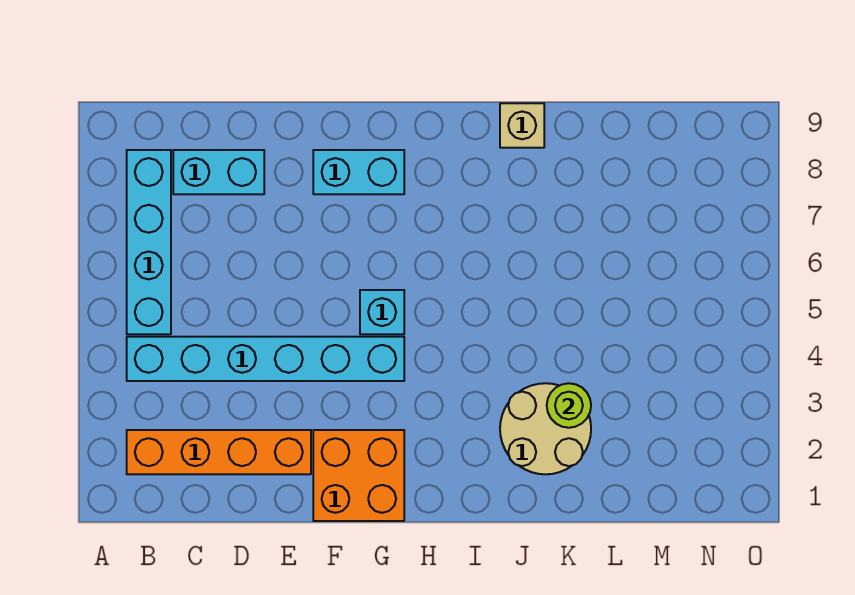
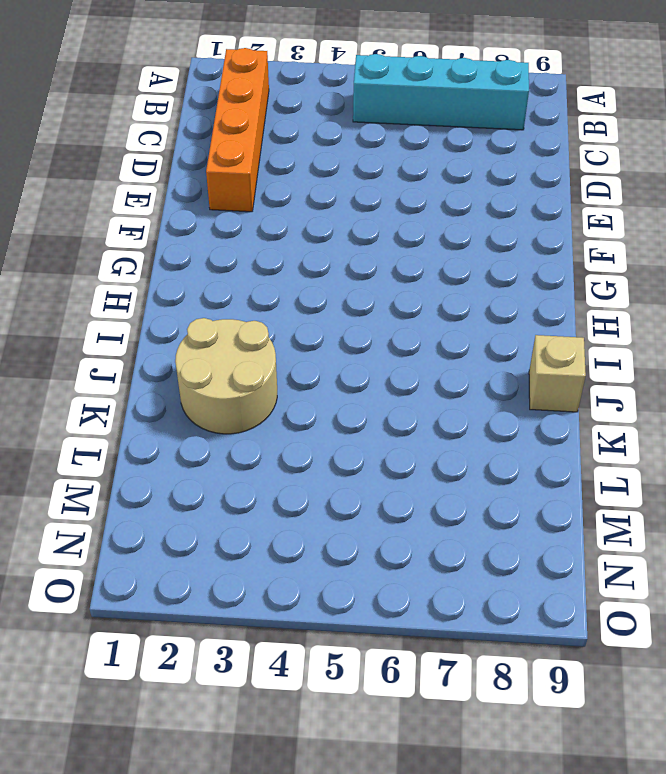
none -> cyan 1x6 brick [127,337,404,381]
none -> cyan 1x2 brick [173,150,264,194]

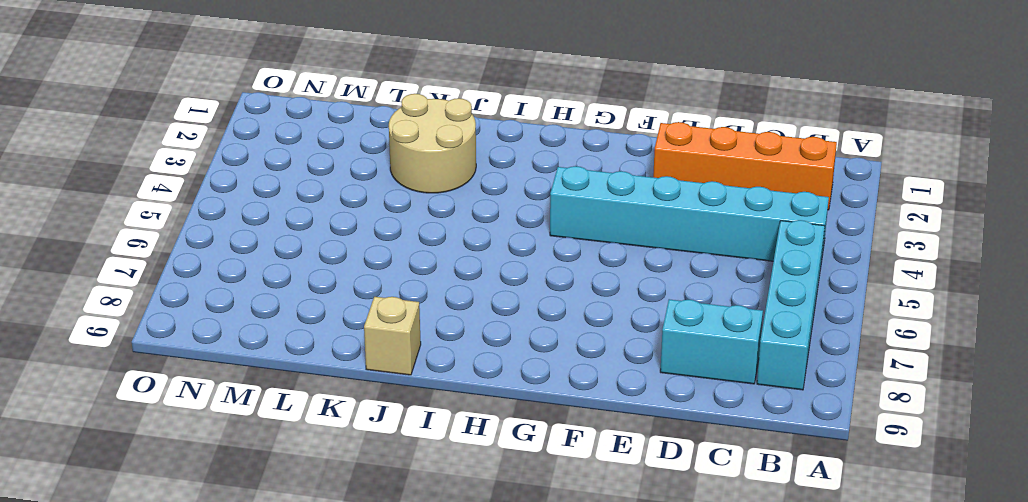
none -> orange 2x2 brick [313,430,404,521]
none -> cyan 1x2 brick [313,150,404,194]

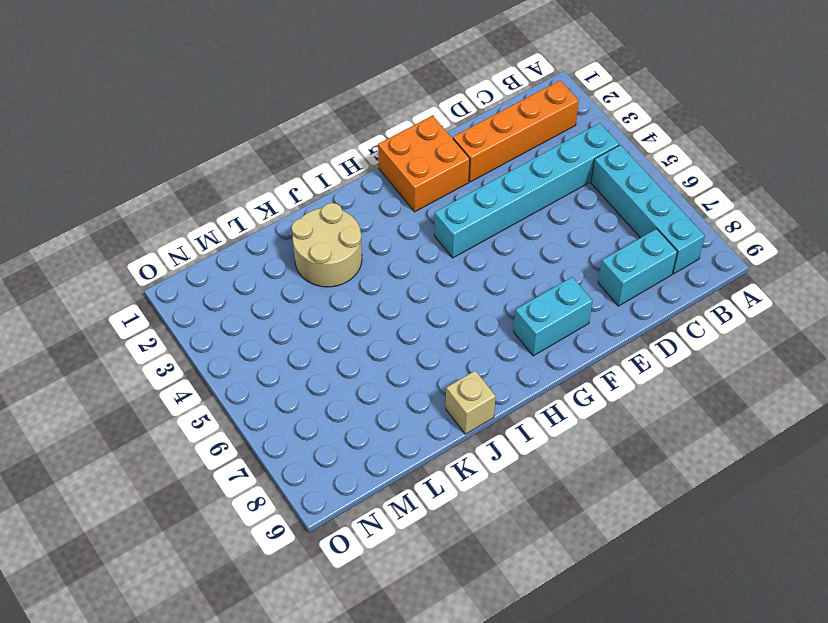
none -> cyan 1x1 brick [360,290,404,334]
none -> lime 1x1 round brick [547,383,591,428]

